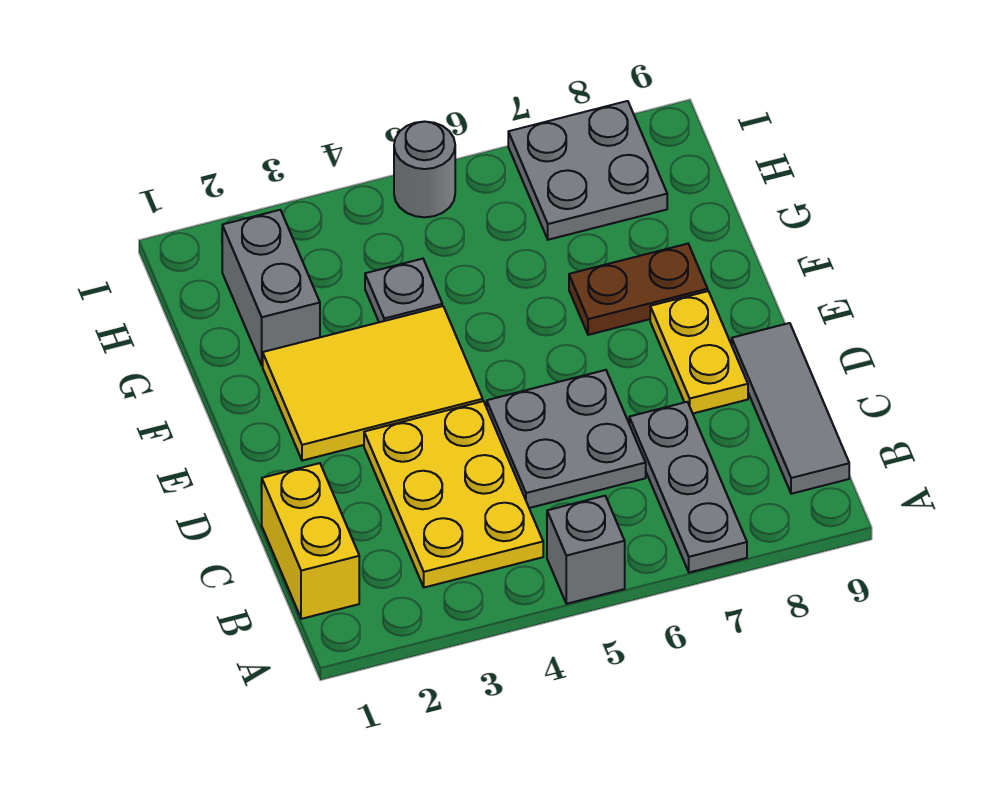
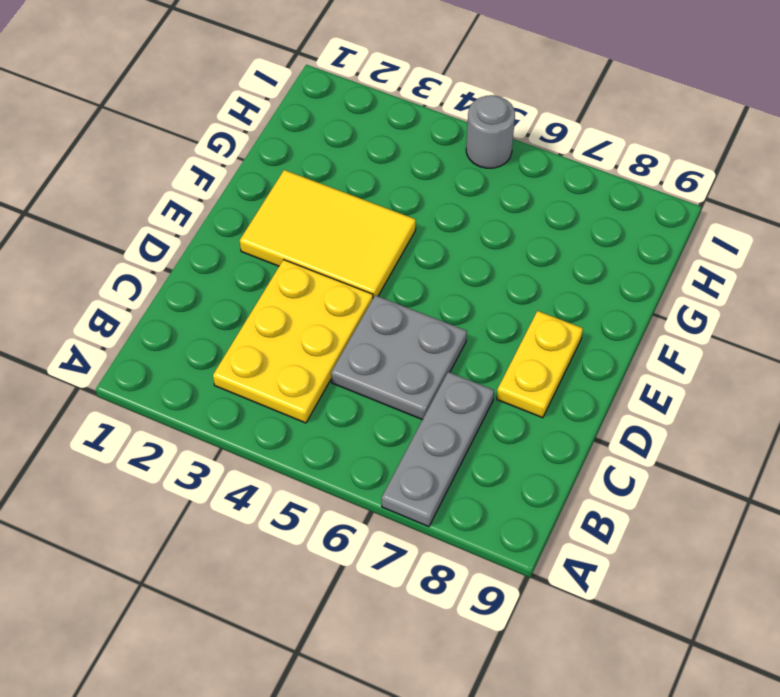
none -> grey 1x1 brick [547,496,625,604]
none -> yellow 1x2 brick [261,463,359,619]
none -> grey 1x3 tile [732,323,849,494]

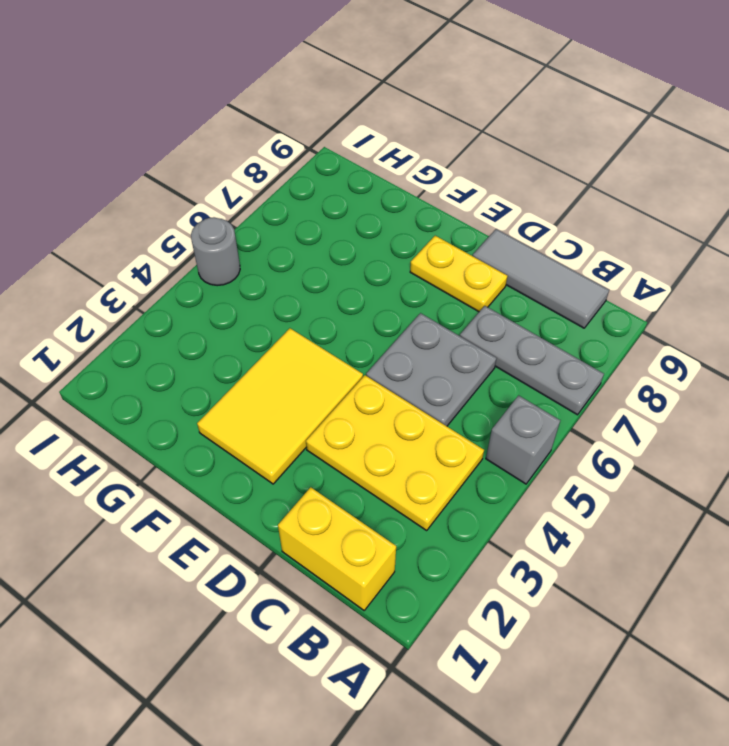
none -> brown 1x2 plate [569,244,708,335]
none -> grey 1x2 brick [222,210,320,365]
none -> grey 1x1 plate [365,259,442,322]

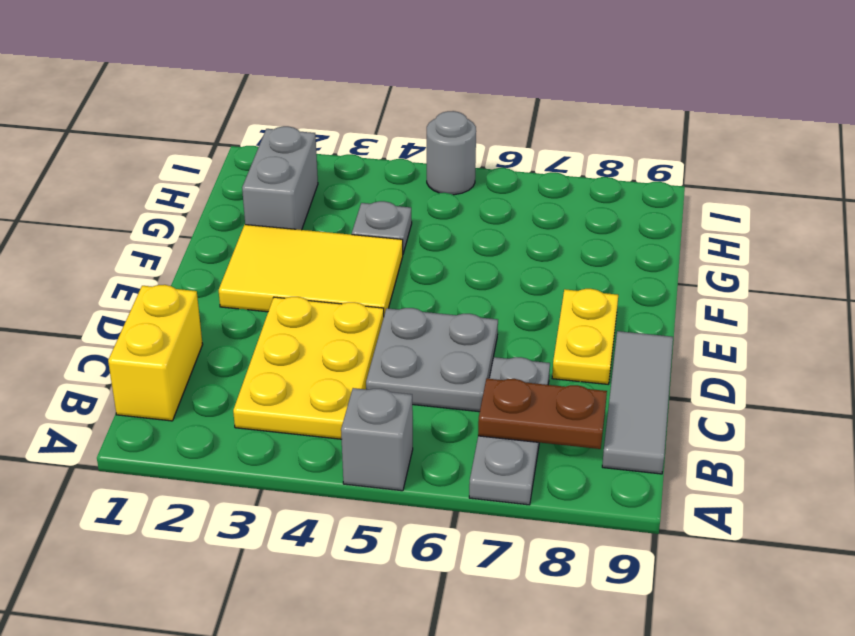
brown 1x2 plate [478,378,607,449] -> brown 1x2 plate moved to [569,244,708,335]
none -> grey 2x2 plate [508,101,667,240]

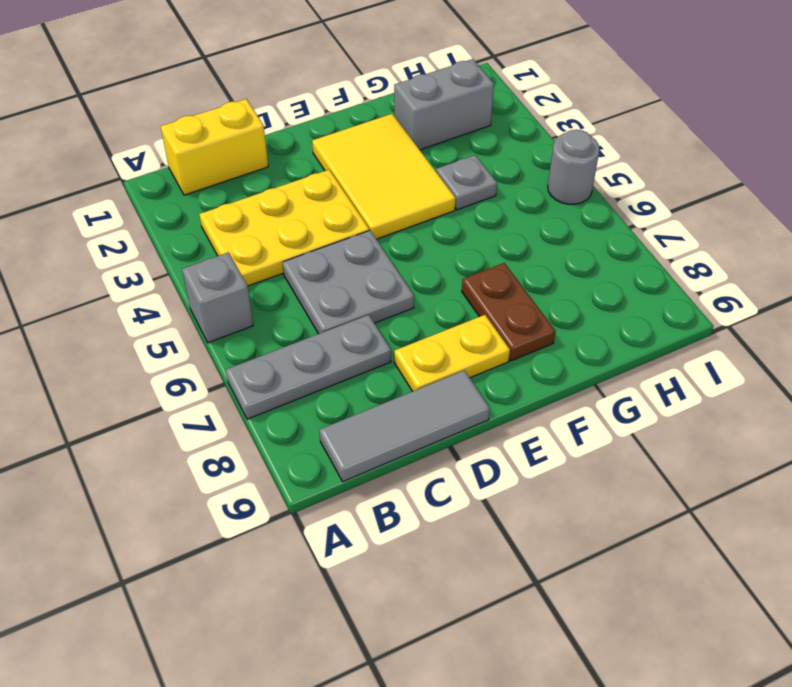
none -> grey 2x2 plate [508,101,667,240]

